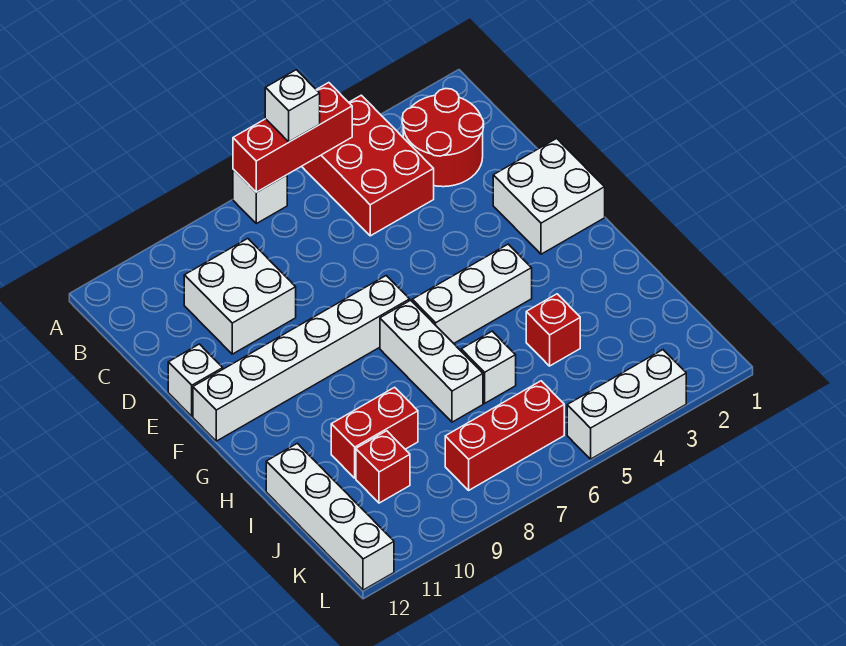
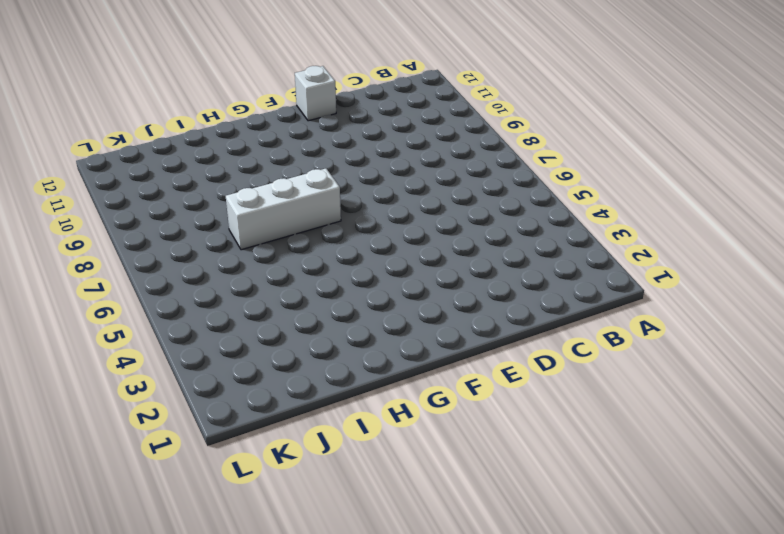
none -> red 2x3 brick [302,95,434,236]
none -> white 1x1 brick [233,169,287,224]
none -> red 2x2 round brick [402,89,484,187]

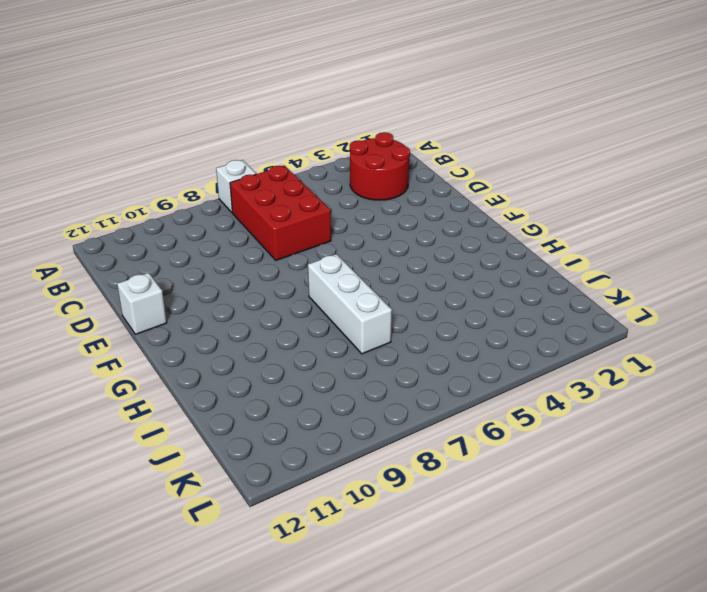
red 2x3 brick [230,166,331,260] -> red 2x3 brick moved to [302,95,434,236]
none -> white 2x2 brick [184,239,296,354]
none -> white 2x2 brick [493,138,605,254]
none -> white 1x6 brick [193,276,410,441]

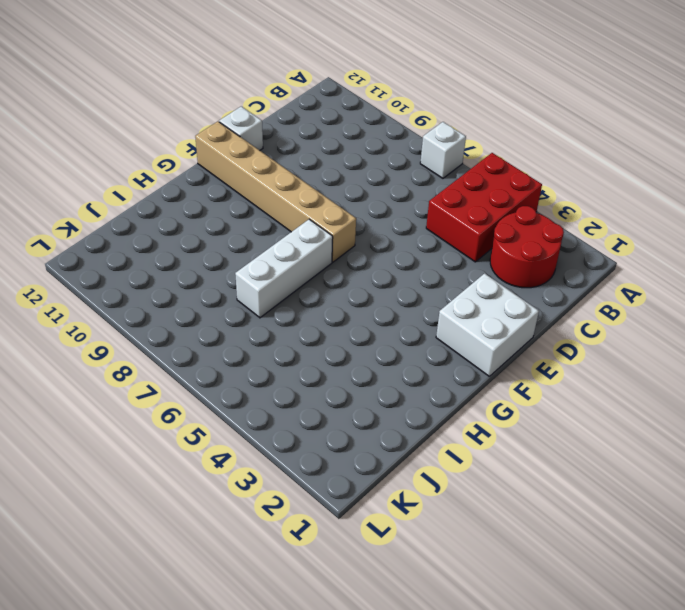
tan 1x6 brick [195,121,356,262] -> white 1x6 brick [193,276,410,441]
none -> white 2x2 brick [184,239,296,354]
none -> white 1x3 brick [412,244,532,343]
none -> red 1x1 brick [526,294,580,366]

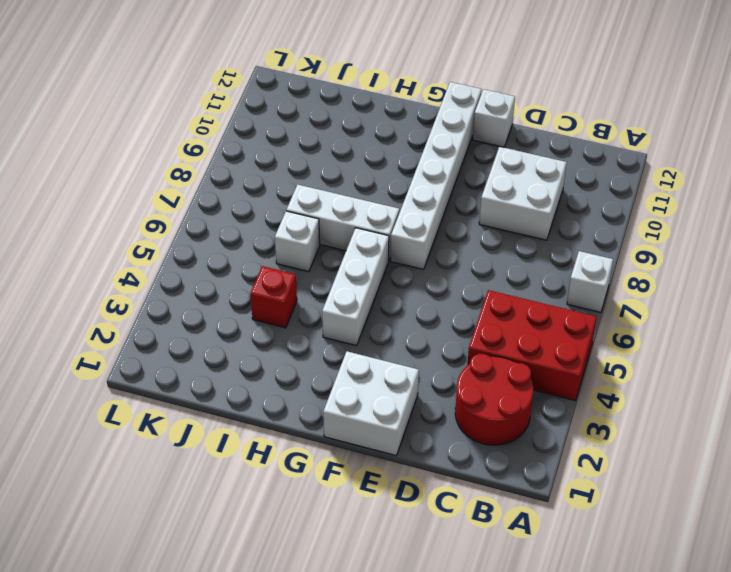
none -> red 1x2 brick [331,387,418,478]
none -> white 1x4 brick [266,443,394,590]
none -> red 1x1 brick [356,431,410,503]

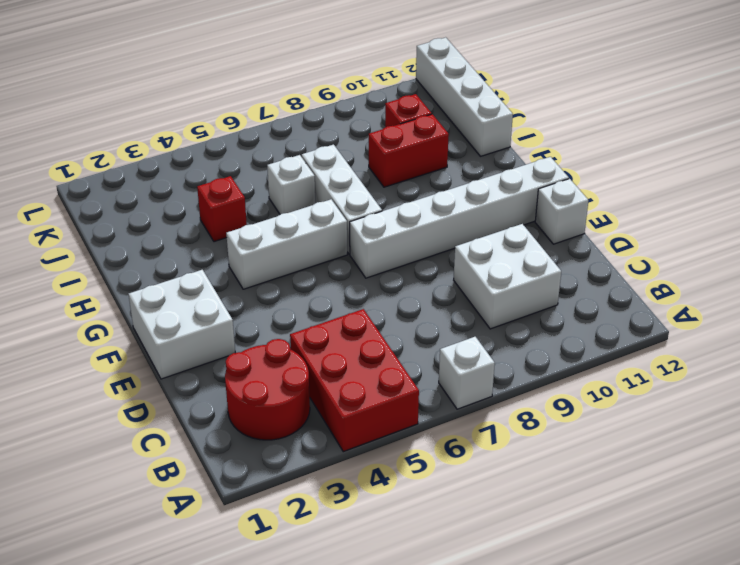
none -> red 1x3 brick [445,381,564,490]
none -> white 1x3 brick [567,350,686,459]
none -> red 1x3 brick [233,83,352,192]

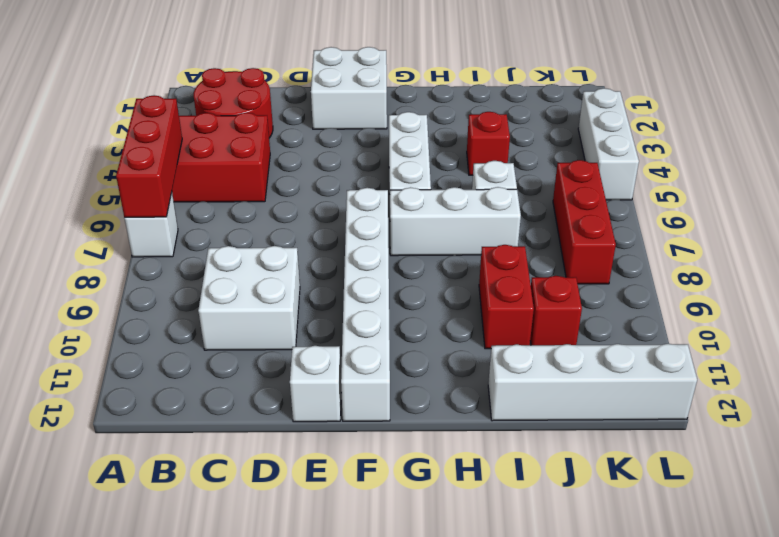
none -> white 1x1 brick [265,70,320,142]

